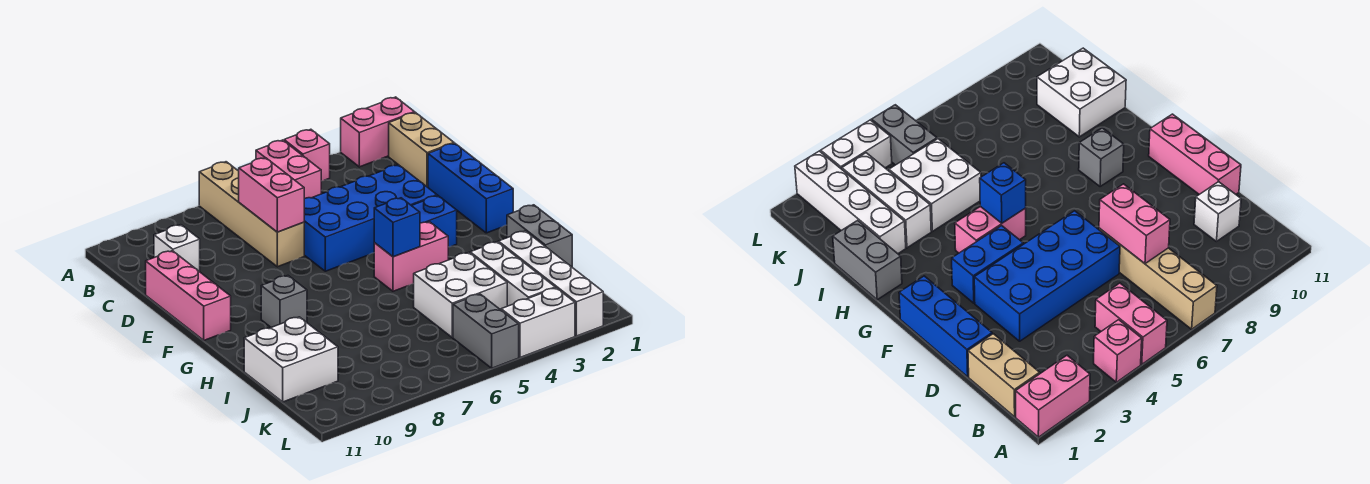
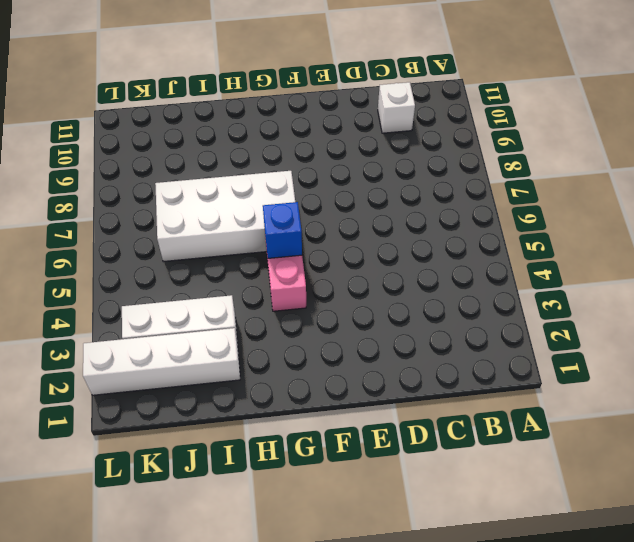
white 2x4 brick [155,171,295,262] -> none
none -> pink 1x2 brick [341,97,415,167]
none -> pink 1x1 brick [284,129,330,181]
none -> pink 1x2 brick [256,140,321,198]

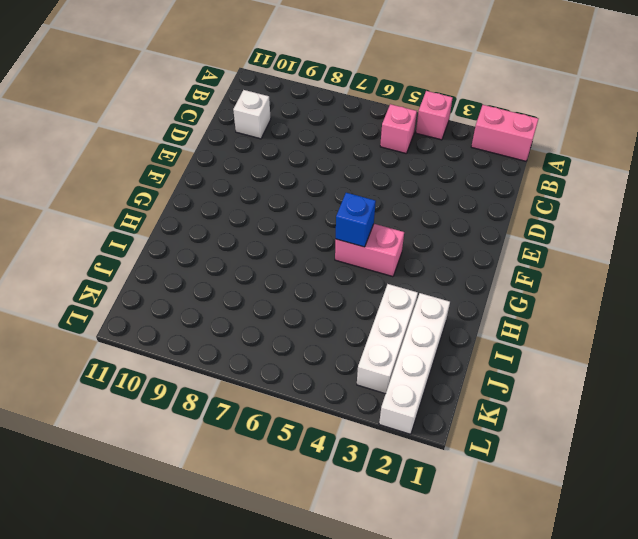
pink 1x1 brick [380,104,417,153] -> pink 1x2 brick [256,140,321,198]
none -> tan 1x4 brick [199,162,304,267]
none -> tan 1x2 brick [389,113,454,187]
none -> blue 1x3 brick [428,143,513,233]

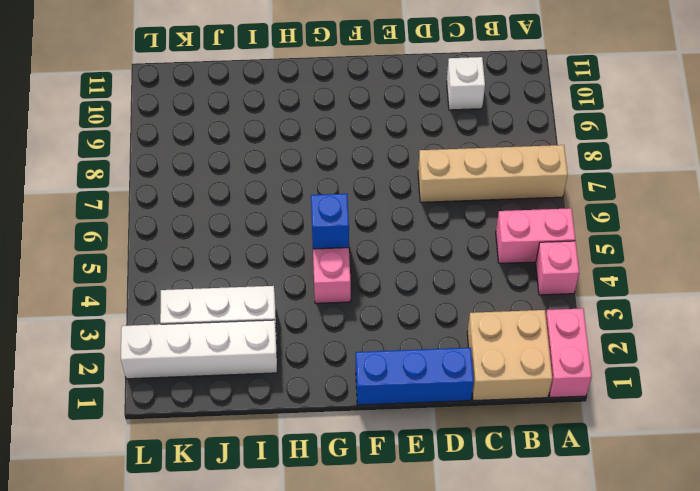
tan 2x2 brick [467,310,552,401] -> tan 1x2 brick [389,113,454,187]
none -> blue 2x4 brick [304,165,437,271]
none -> pink 1x3 brick [146,251,231,340]
none -> blue 1x2 brick [412,196,457,247]

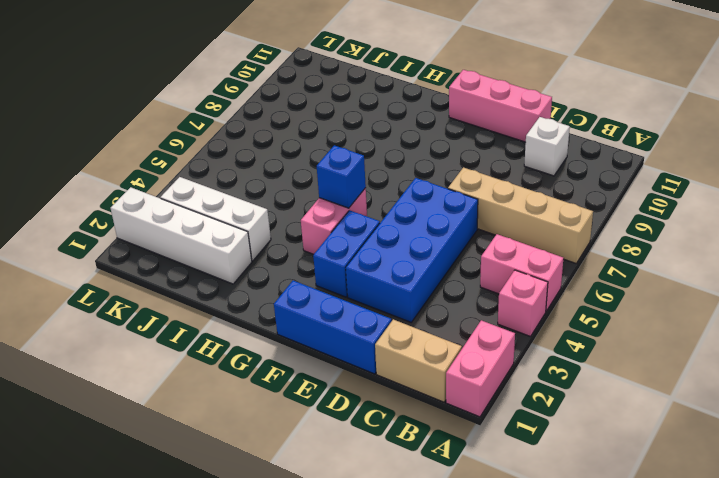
none -> grey 1x1 brick [261,276,307,327]
none -> grey 1x2 brick [507,205,572,267]
none -> white 2x2 brick [414,253,507,337]

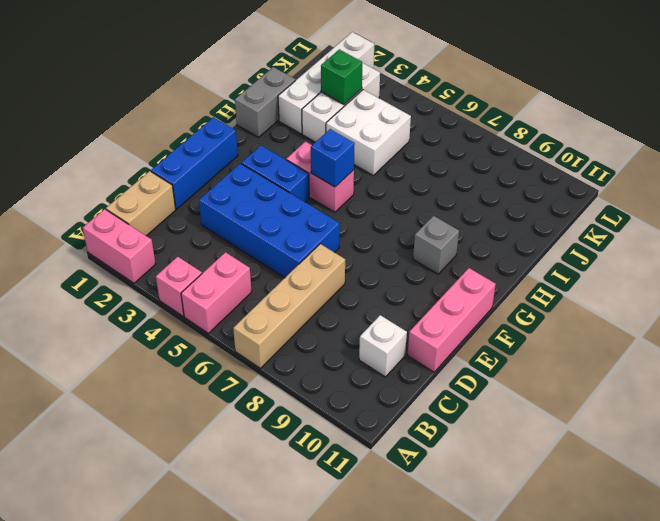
green 1x1 brick [321,49,362,104] -> none
none -> white 2x2 brick [244,317,338,402]
none -> grey 1x2 brick [453,294,519,368]
none -> white 1x2 brick [501,288,575,358]

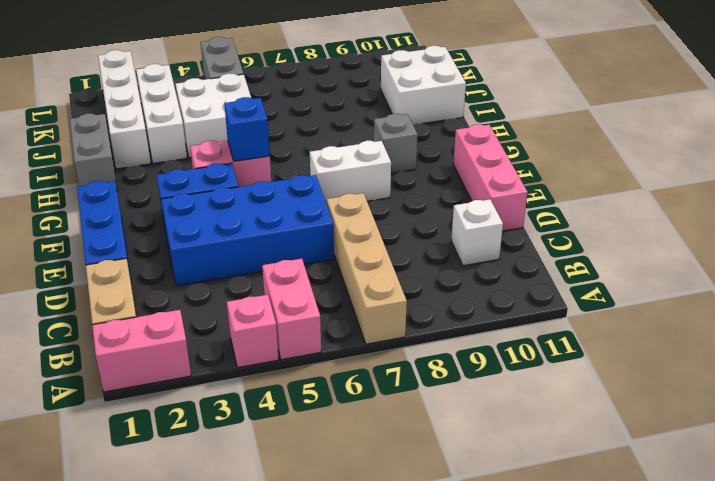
white 1x2 brick [310,141,391,204] -> white 1x2 brick moved to [501,288,575,358]
none -> pink 1x2 brick [239,158,304,232]

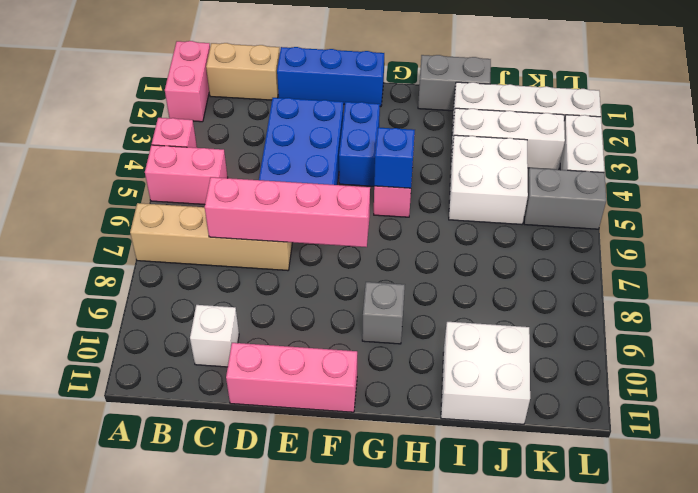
pink 1x4 brick [205,177,370,247] -> pink 1x2 brick [239,158,304,232]

